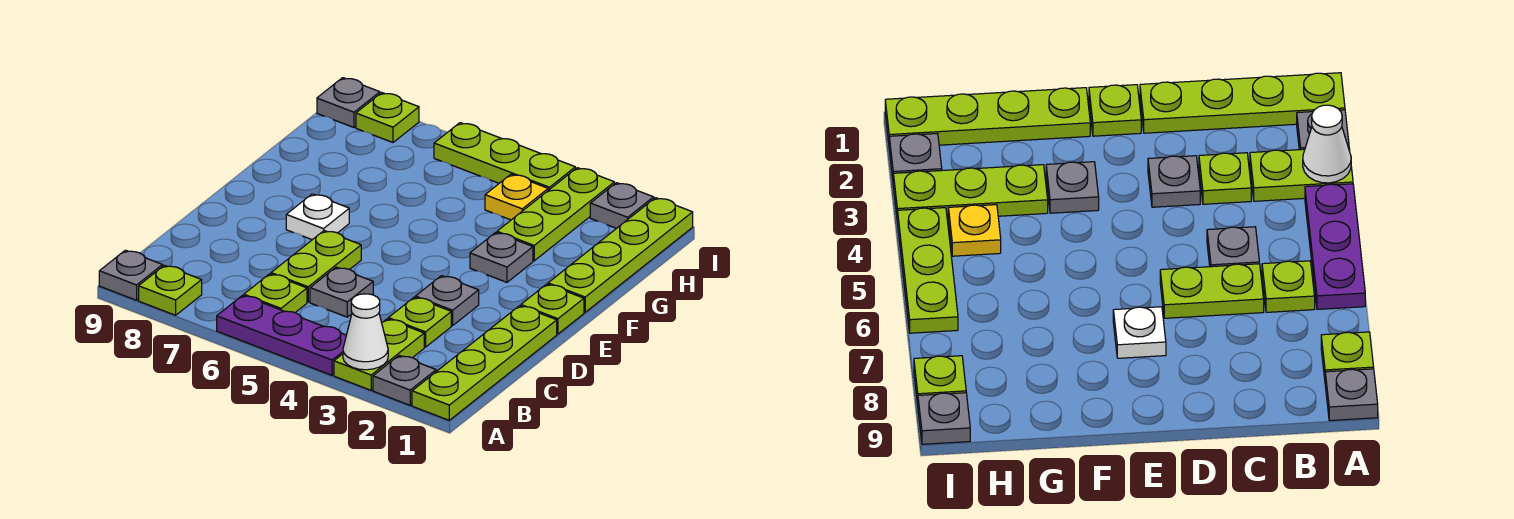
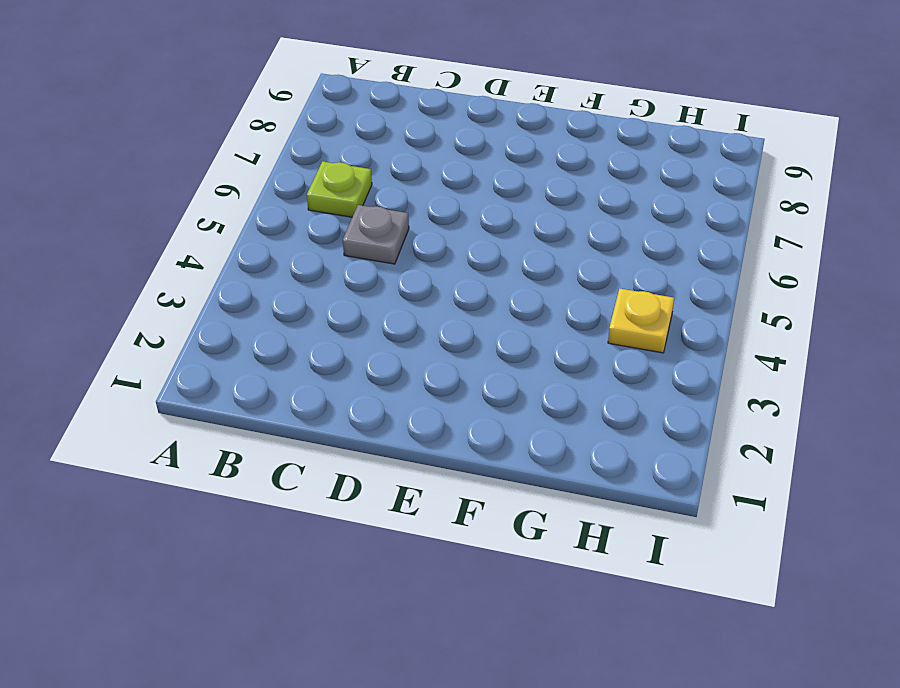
none -> lime 1x4 plate [412,306,557,420]
none -> grey 1x1 plate [373,356,436,405]
none -> lime 1x2 plate [334,319,424,390]

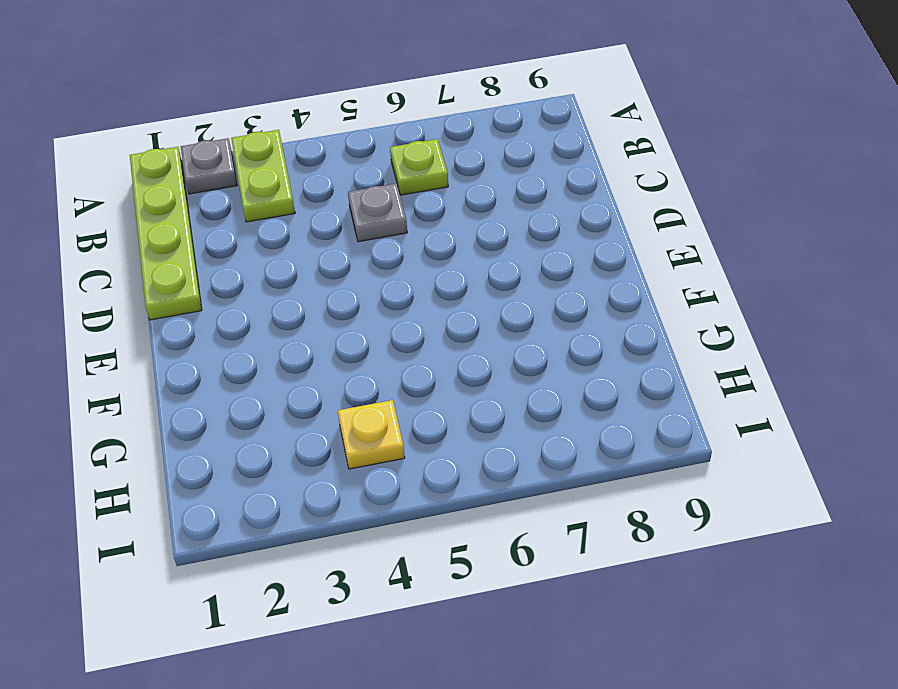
none -> purple 1x3 plate [217,295,346,375]
none -> lime 1x1 plate [139,265,202,315]
none -> grey 1x1 plate [99,250,163,300]

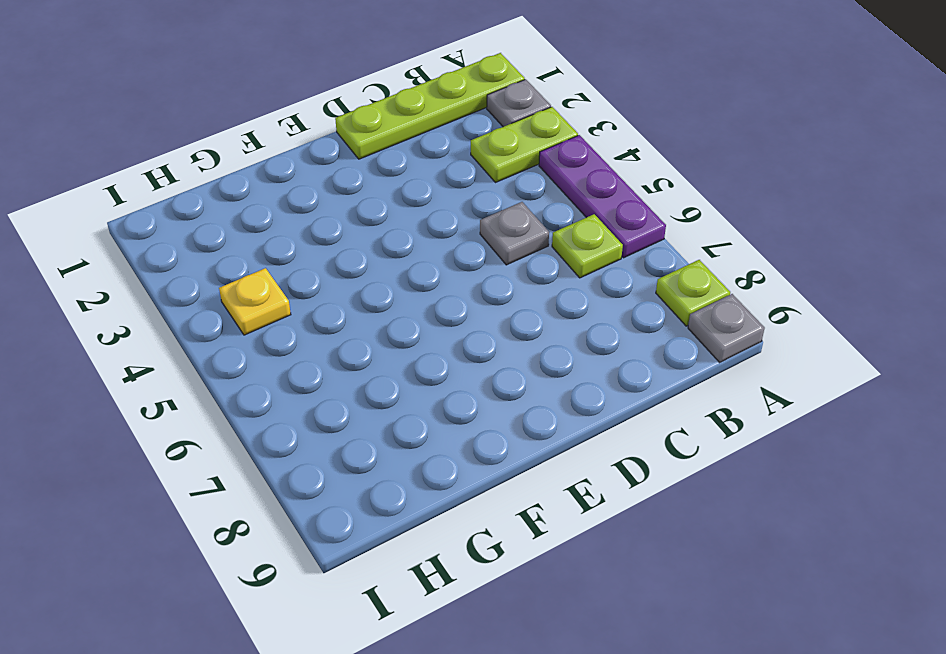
none -> lime 1x1 plate [388,297,451,347]
none -> lime 1x2 plate [271,231,361,302]
none -> grey 1x1 plate [416,276,479,326]

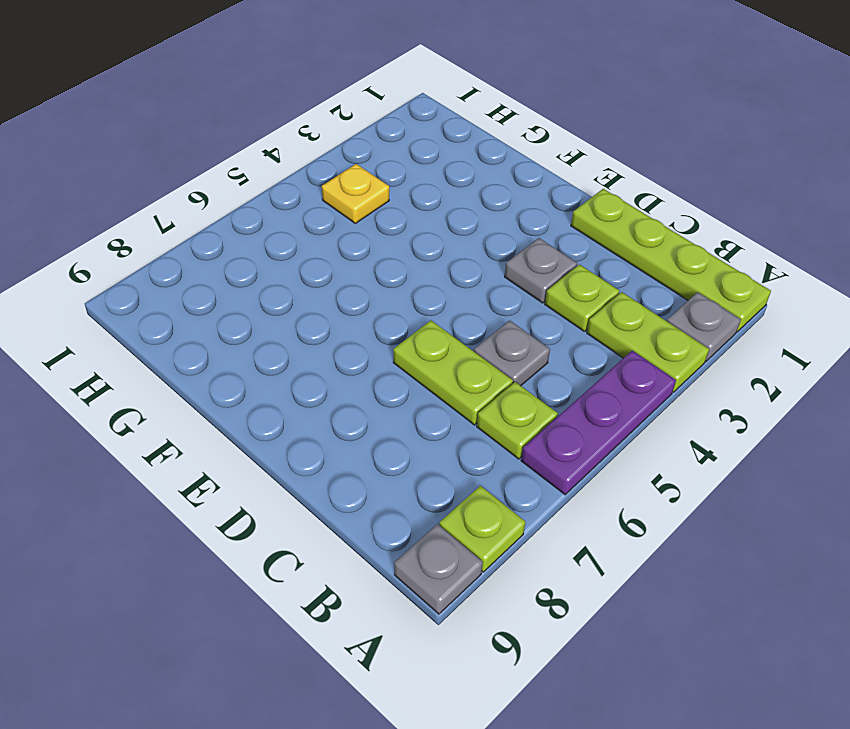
none -> lime 1x1 plate [521,284,584,334]
none -> white 1x1 plate [286,194,349,240]
none -> lime 1x4 plate [548,198,693,312]

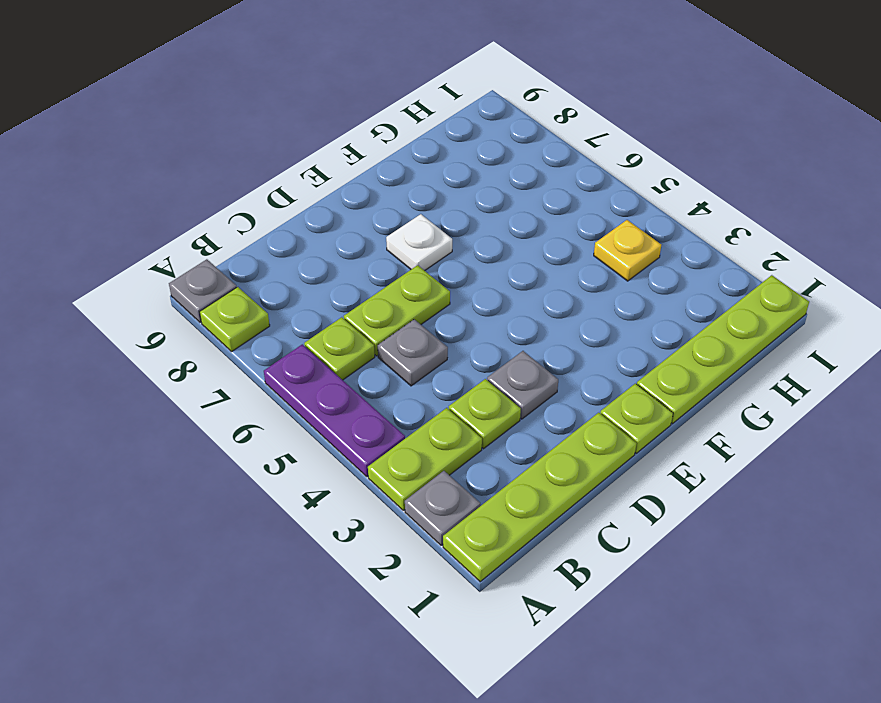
none -> grey 1x1 plate [470,233,533,282]
none -> lime 1x3 plate [497,168,614,261]
none -> grey 1x1 plate [590,183,654,228]

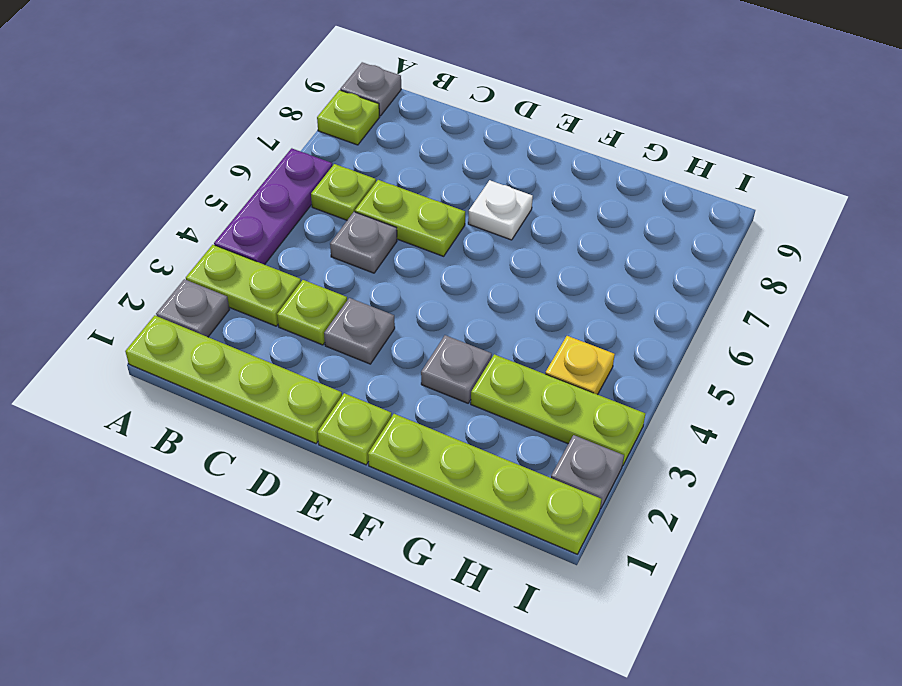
none -> lime 1x3 plate [434,123,575,190]
none -> lime 1x1 plate [356,93,419,142]
none -> grey 1x1 plate [317,78,380,127]

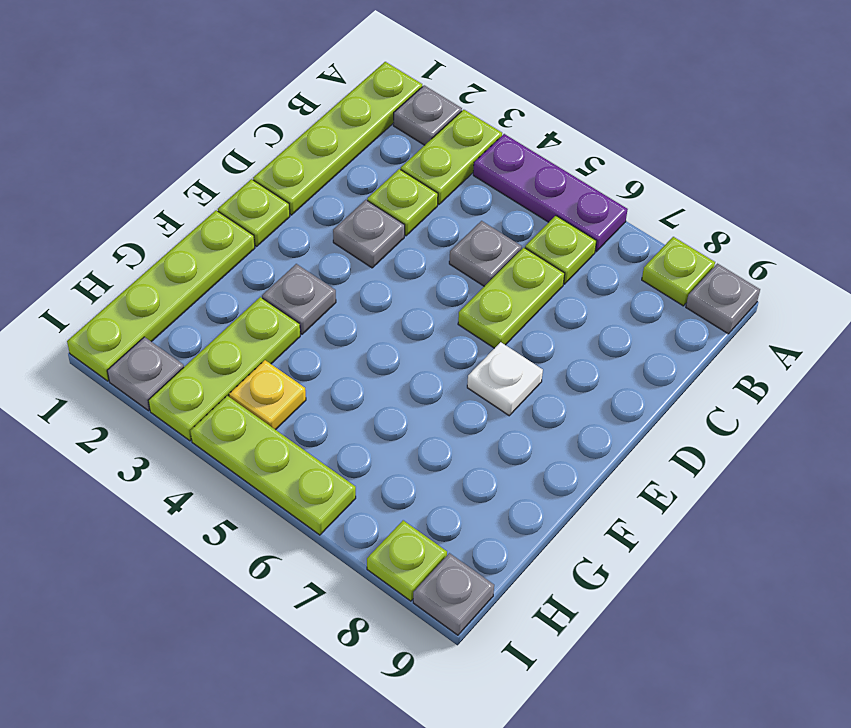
none -> white 1x1 cone [343,294,388,370]

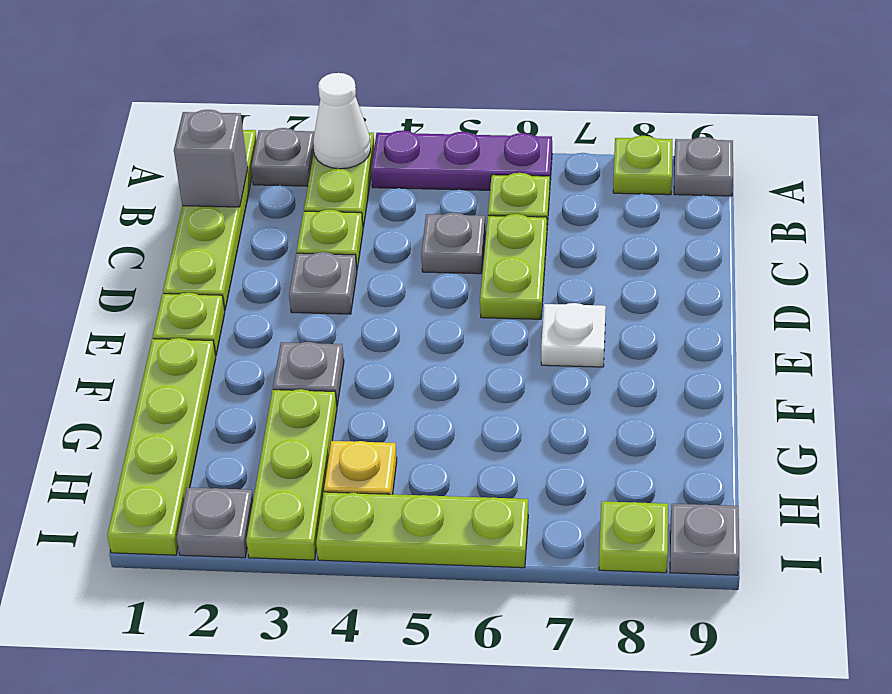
grey 1x1 brick [174,110,248,207] -> none

